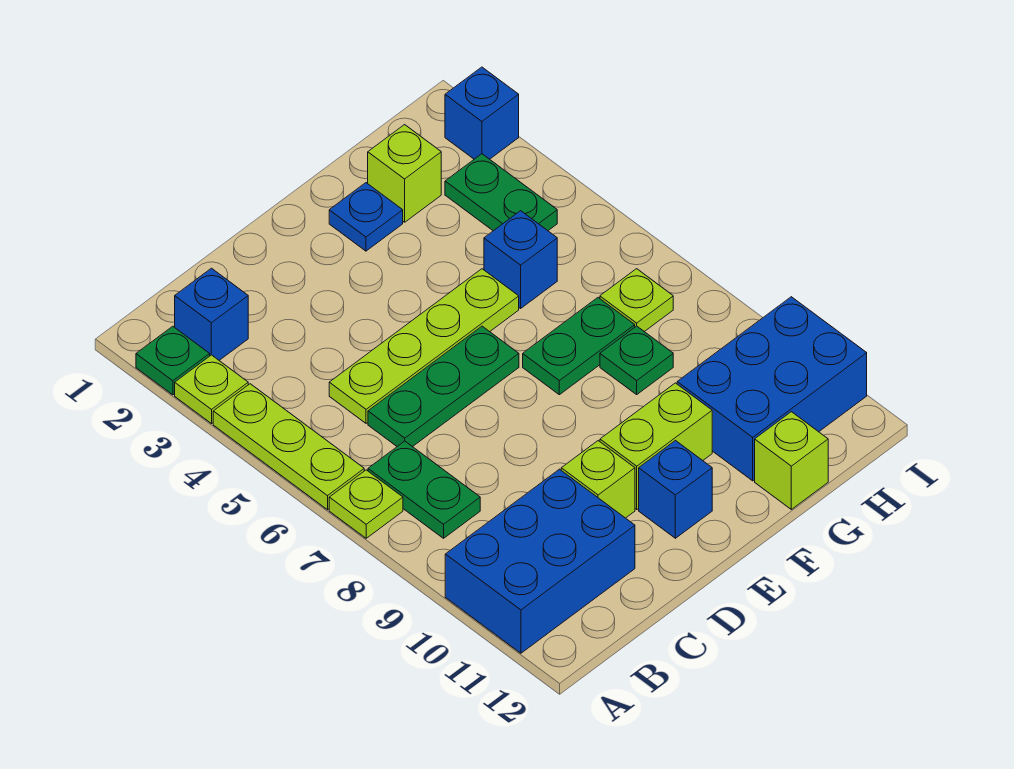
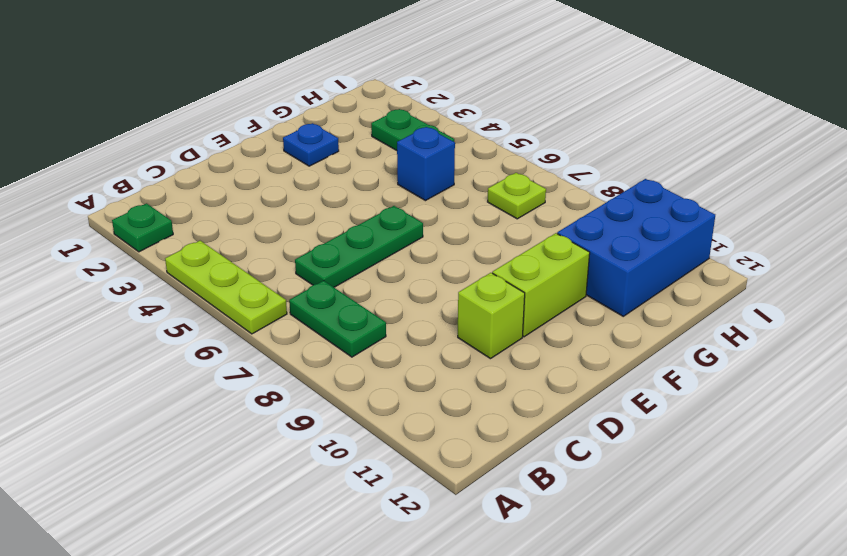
none -> lime 1x1 plate [175,355,248,424]
none -> lime 1x1 plate [329,470,403,538]
none -> blue 2x3 brick [445,469,635,653]

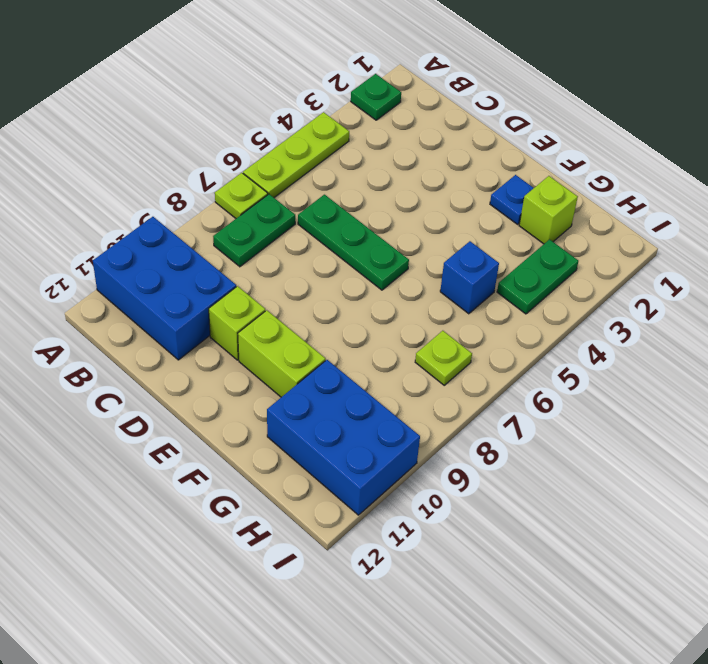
none -> lime 1x1 plate [175,355,248,424]
none -> blue 1x1 brick [175,268,248,360]
none -> lime 1x4 plate [329,269,519,423]

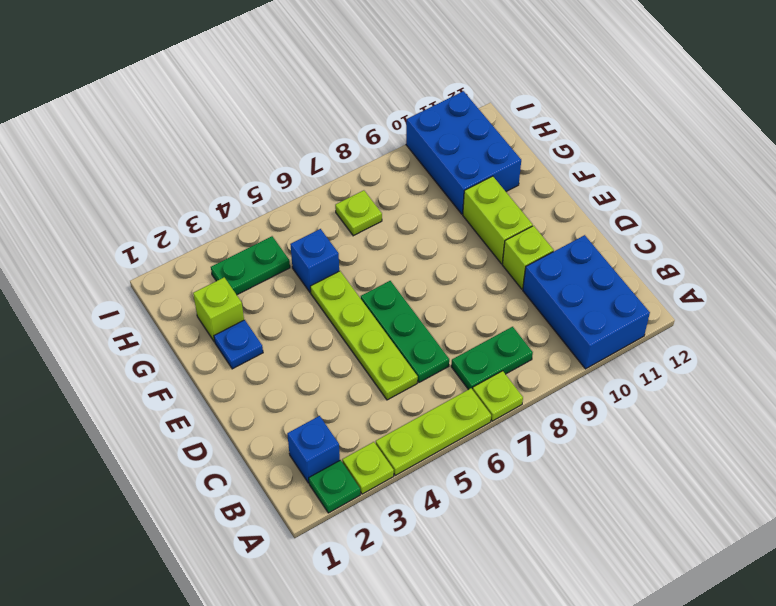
none -> blue 1x1 brick [639,441,712,538]
none -> green 1x2 plate [523,298,635,395]
none -> green 1x1 plate [600,326,673,394]

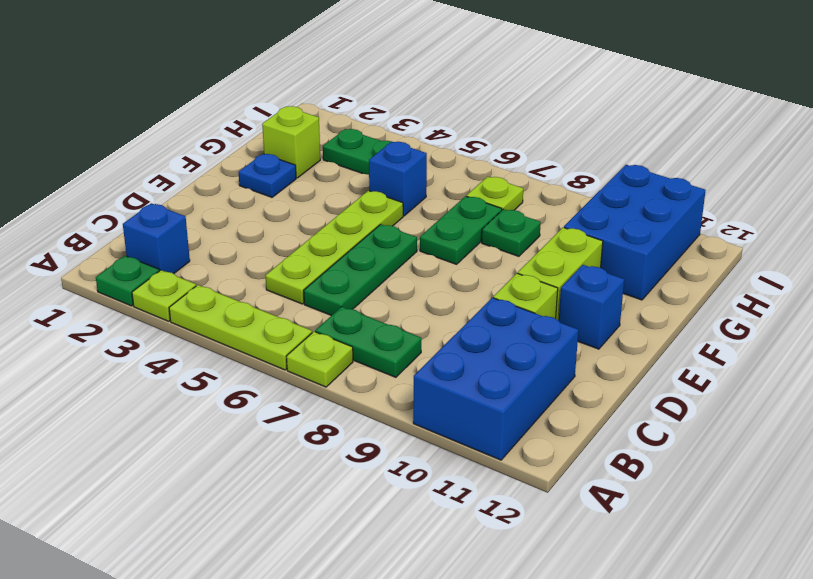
none -> lime 1x1 brick [755,412,828,509]
none -> blue 1x1 brick [445,67,519,159]

